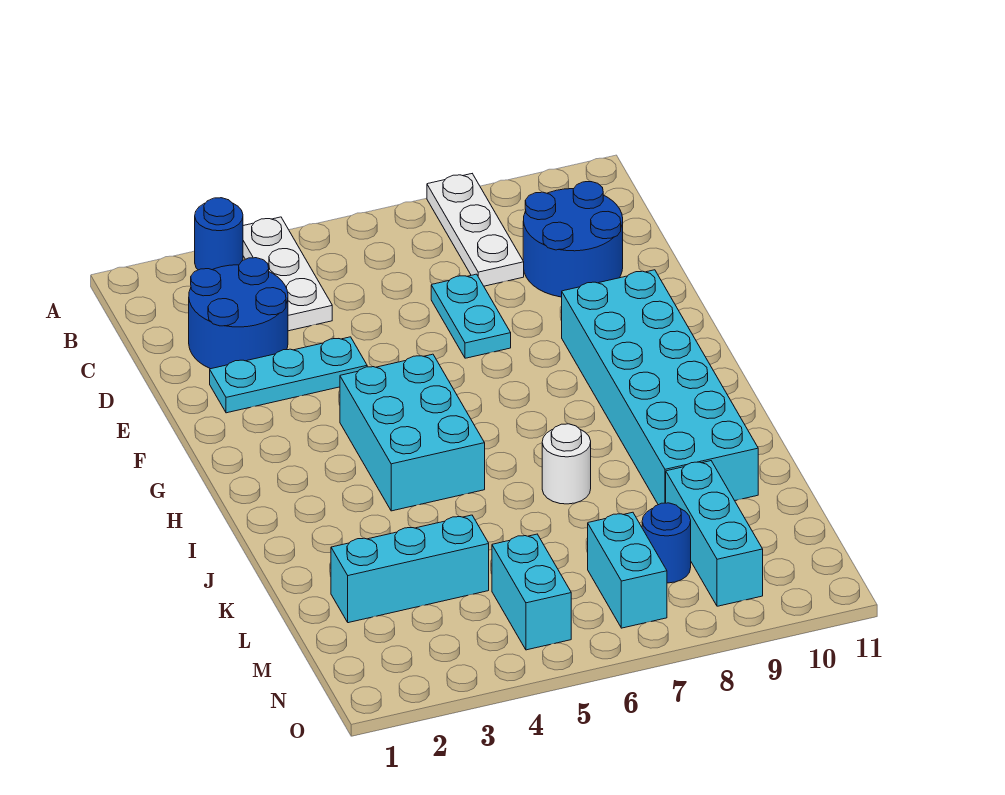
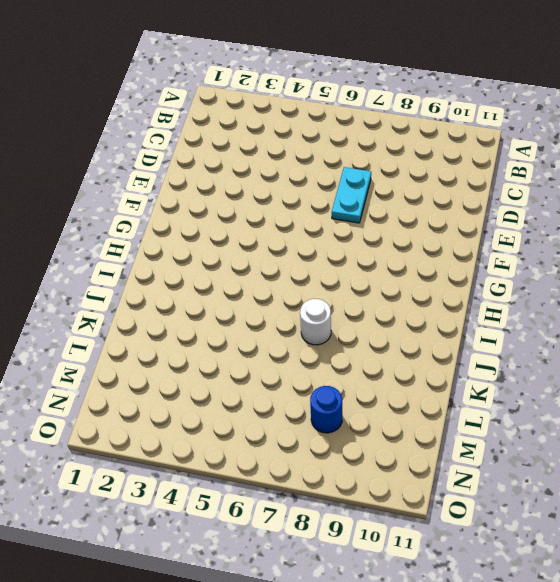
none -> blue 1x1 round brick [195,198,243,270]
none -> white 1x3 plate [243,217,332,331]
none -> white 1x3 plate [427,174,524,286]

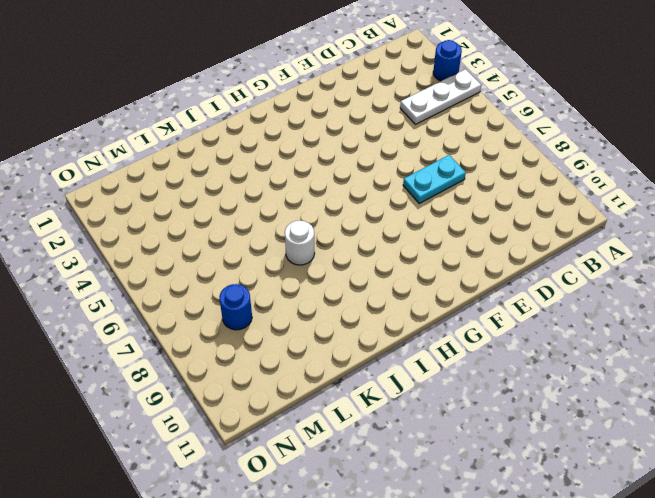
none -> white 1x3 plate [427,174,524,286]
none -> blue 2x2 round brick [189,258,288,369]
none -> blue 2x2 round brick [523,182,623,297]

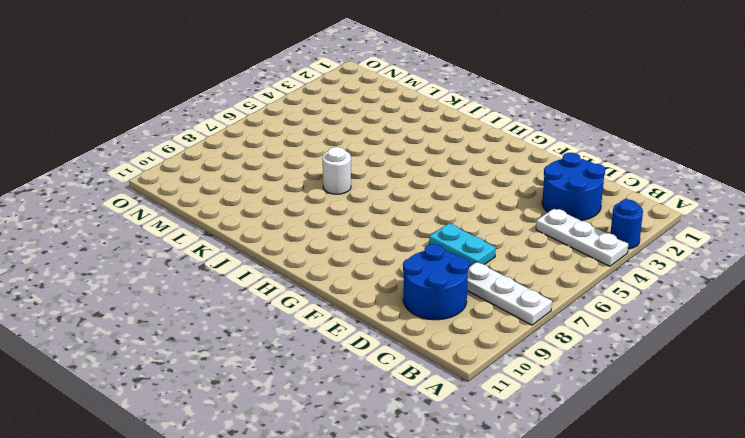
none -> cyan 1x3 plate [210,337,367,413]
none -> cyan 2x6 brick [562,270,758,505]
none -> cyan 2x3 brick [340,354,485,511]

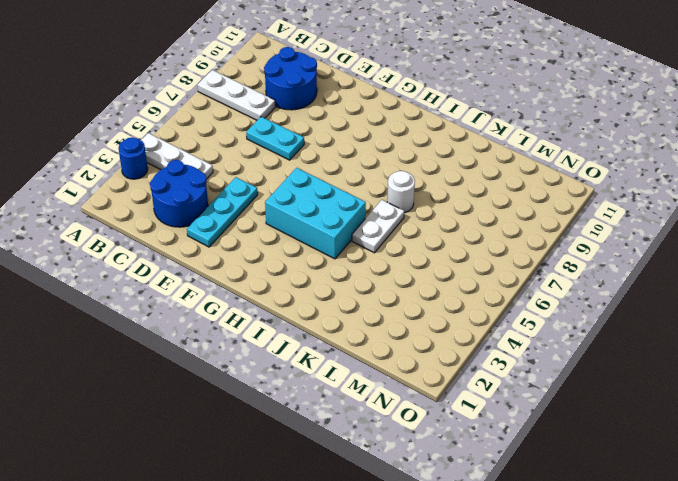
white 1x2 plate [352,200,404,253] -> none
none -> cyan 2x6 brick [562,270,758,505]
none -> cyan 1x3 brick [331,515,489,623]
none -> cyan 1x3 brick [666,461,763,606]

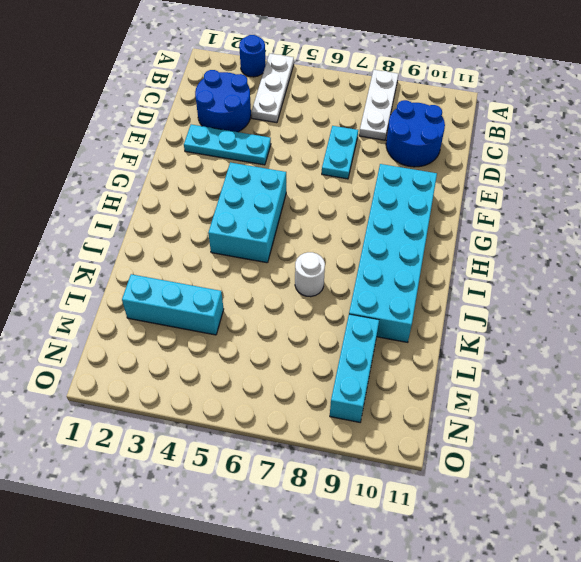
none -> cyan 1x2 brick [492,534,571,650]
none -> cyan 1x2 brick [588,512,667,628]
none -> blue 1x1 round brick [642,503,691,583]

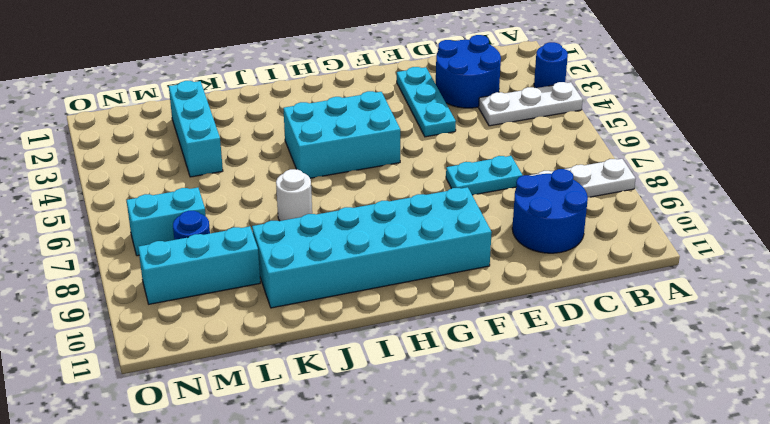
none -> cyan 1x2 brick [492,534,571,650]

